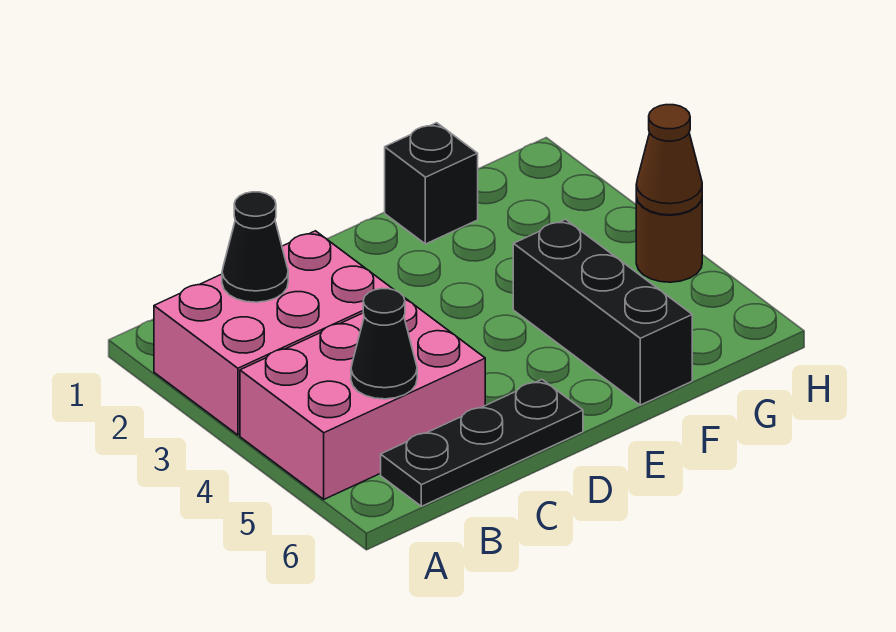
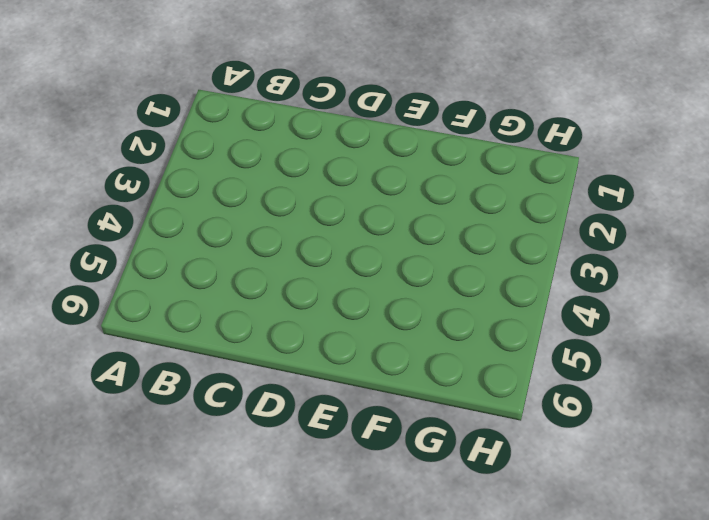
none -> pink 2x3 brick [154,231,394,435]
none -> pink 2x3 brick [240,298,485,499]

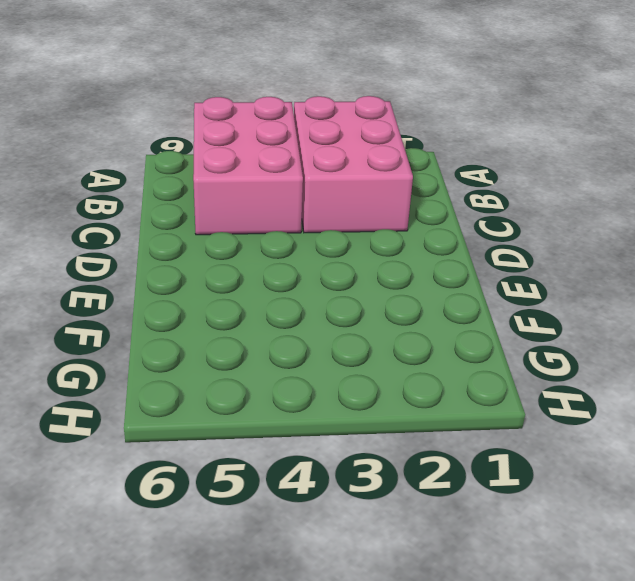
none -> black 1x3 plate [381,380,583,506]
none -> black 1x1 brick [385,123,478,244]

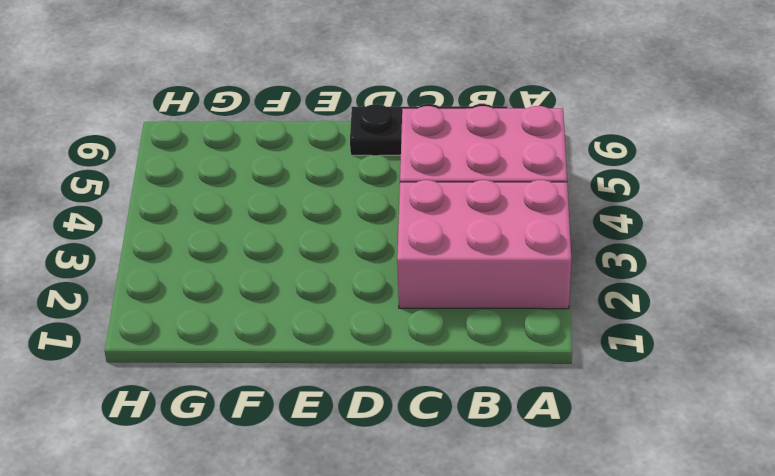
none -> black 1x1 brick [385,123,478,244]
none -> black 1x3 brick [513,219,692,405]

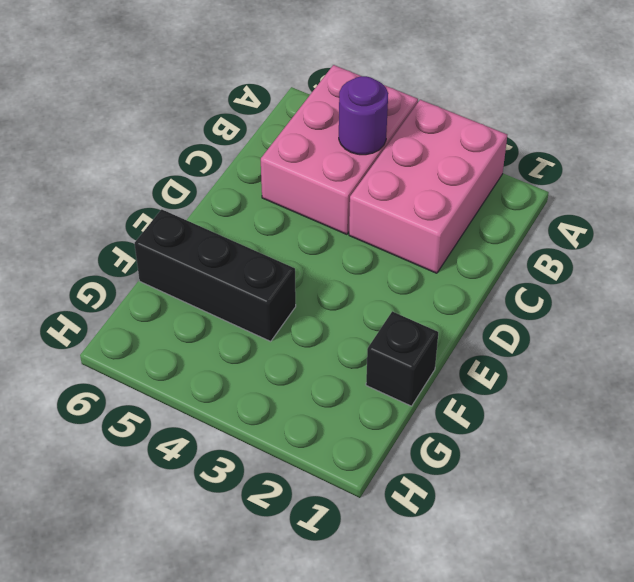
purple 1x1 round brick [339,76,388,155] -> none
none -> black 1x3 plate [381,380,583,506]
none -> brown 1x1 round brick [636,198,702,282]

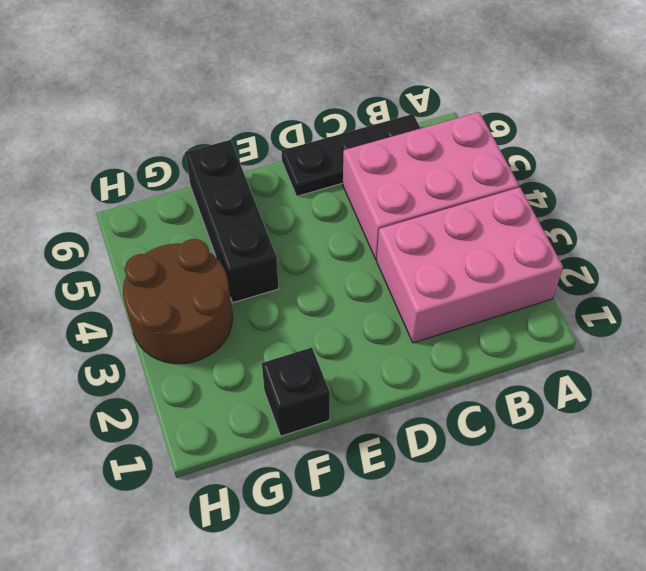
brown 2x2 round brick [123,239,233,364] -> brown 1x1 round brick [636,198,702,282]
none -> black 1x1 cone [222,192,288,302]
none -> black 1x1 cone [351,289,417,399]

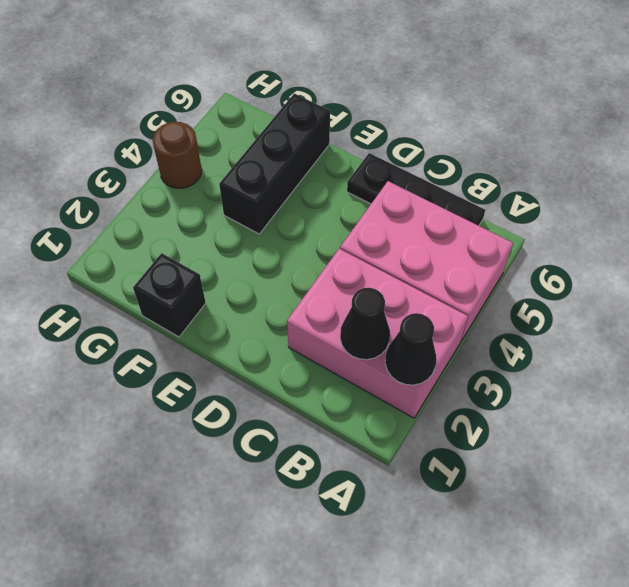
black 1x1 cone [385,313,436,385] -> black 1x1 cone moved to [351,289,417,399]
none -> brown 1x1 cone [636,105,702,215]

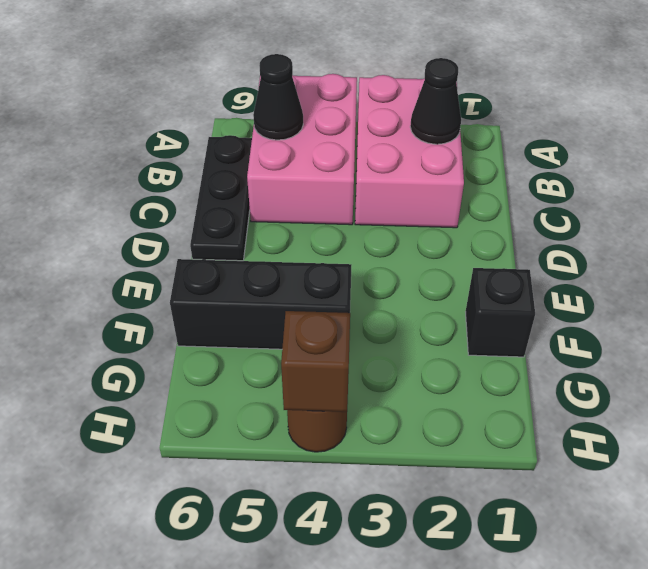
brown 1x1 brick [281,311,350,412] -> brown 1x1 cone [636,105,702,215]

